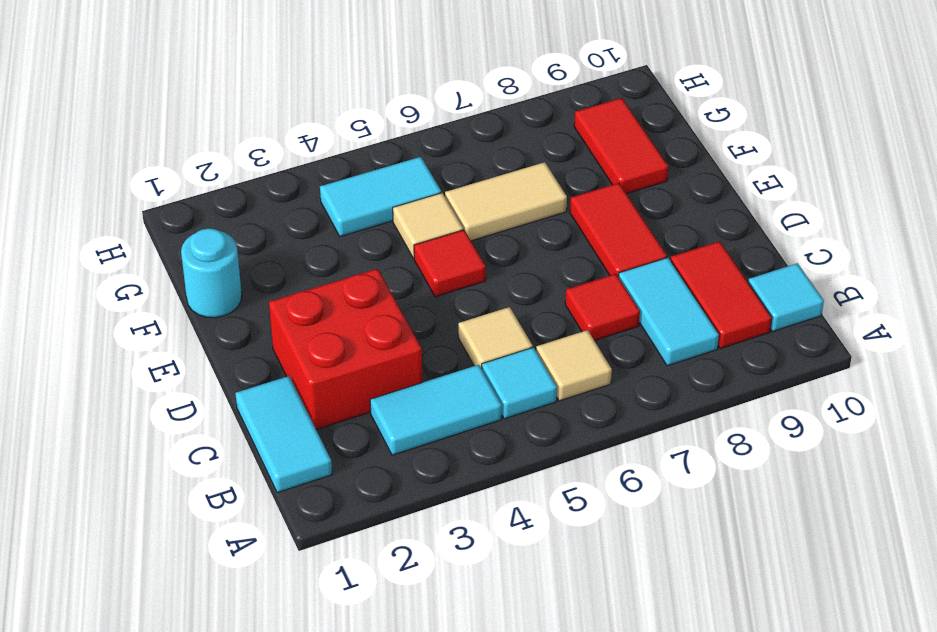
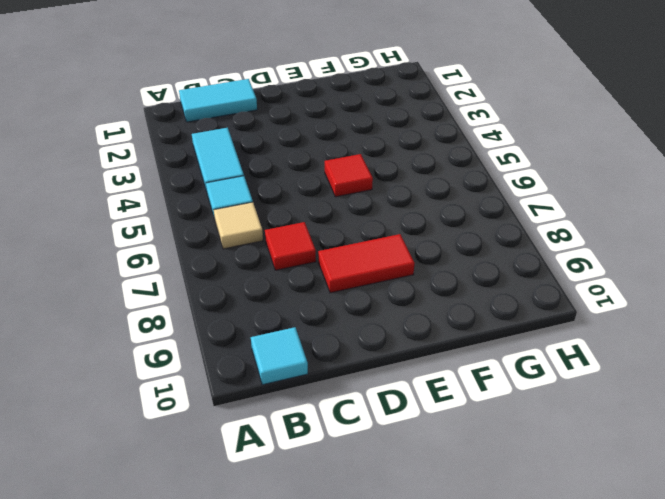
none -> cyan 1x2 tile [618,258,719,366]
none -> red 1x2 tile [671,241,772,349]
none -> red 2x2 brick [269,269,422,429]

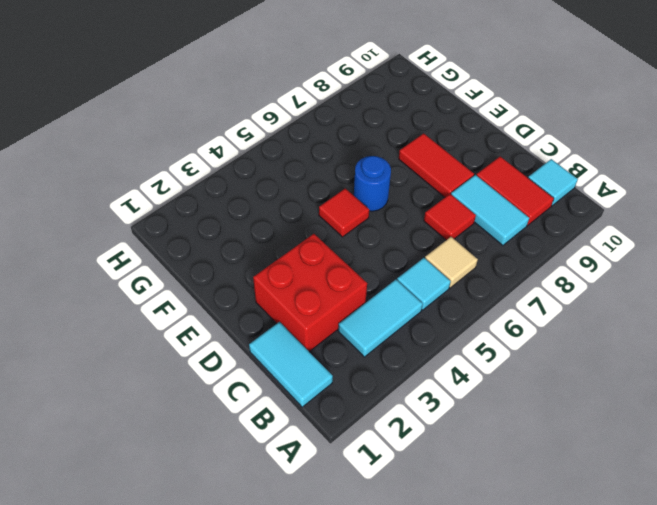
blue 1x1 round brick [354,156,391,211] -> none
none -> tan 1x1 tile [458,307,533,369]
none -> cyan 1x1 round brick [181,228,242,318]
none -> tan 1x1 tile [393,193,463,258]

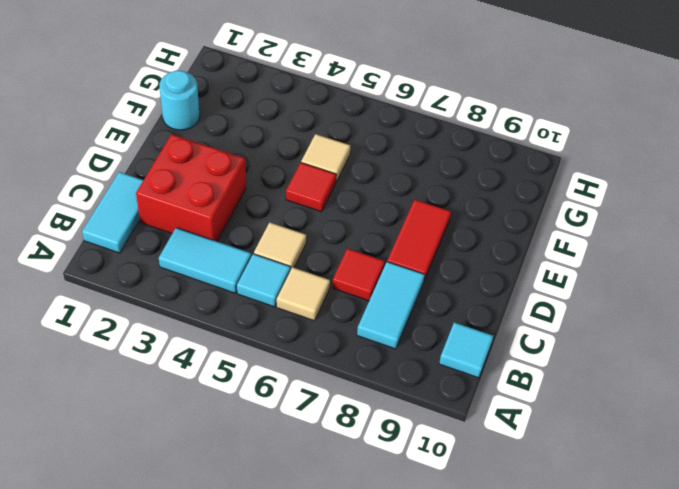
none -> red 1x2 tile [671,241,772,349]
none -> tan 1x2 tile [445,162,567,241]
none -> red 1x2 tile [574,98,668,194]

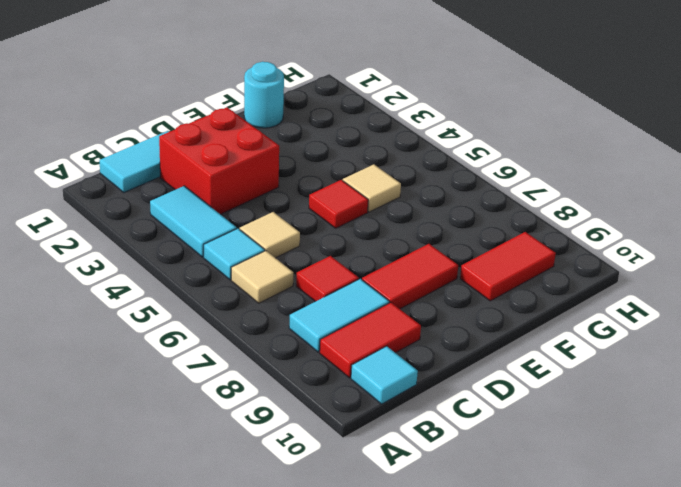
none -> tan 1x2 tile [445,162,567,241]
none -> cyan 1x2 tile [320,157,441,237]

